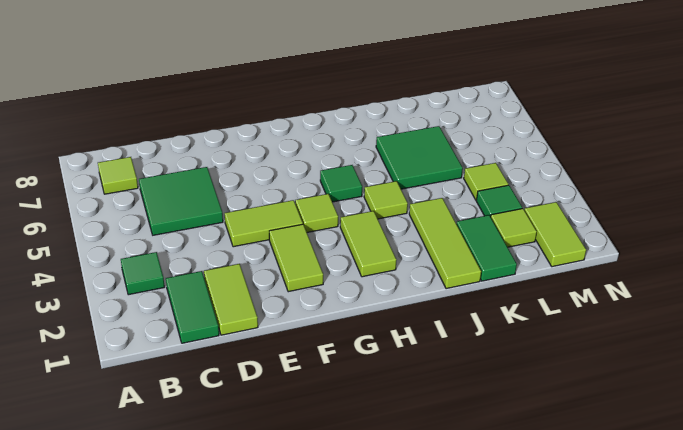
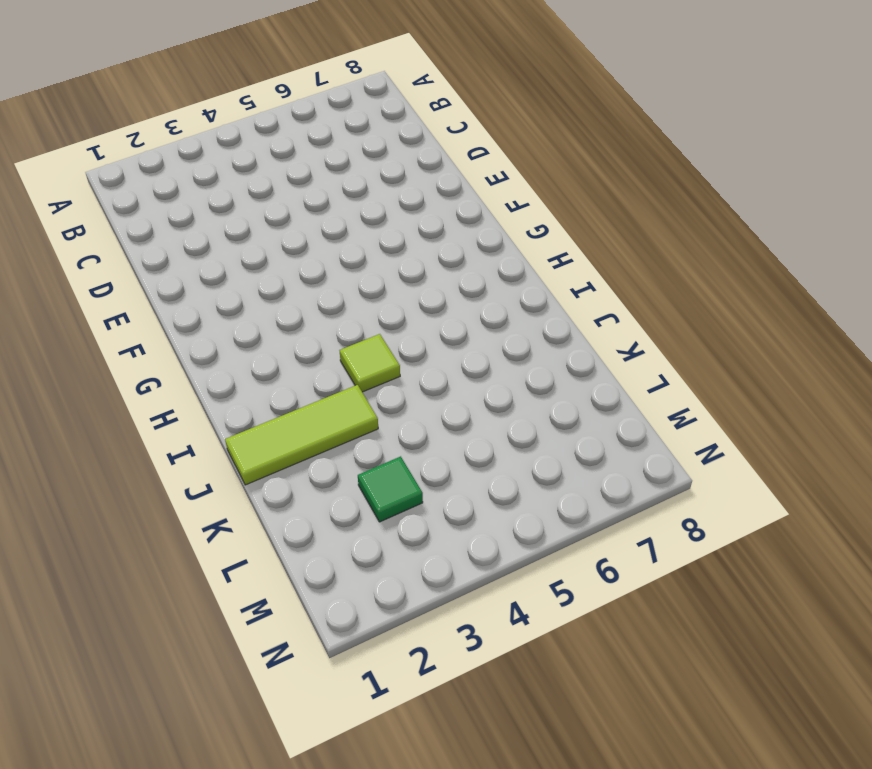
none -> green 1x1 tile [121,252,165,295]
none -> lime 1x1 tile [98,157,138,194]
none -> green 1x2 tile [166,271,219,343]

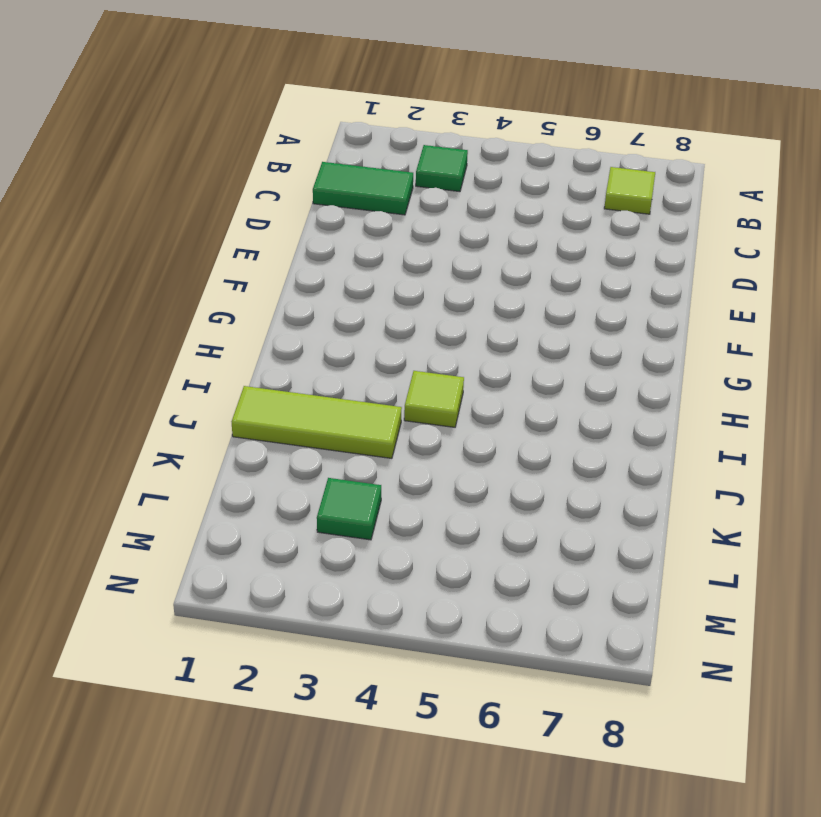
none -> green 2x2 tile [139,167,223,235]
none -> lime 1x2 tile [204,264,258,335]
none -> lime 1x2 tile [225,200,303,247]

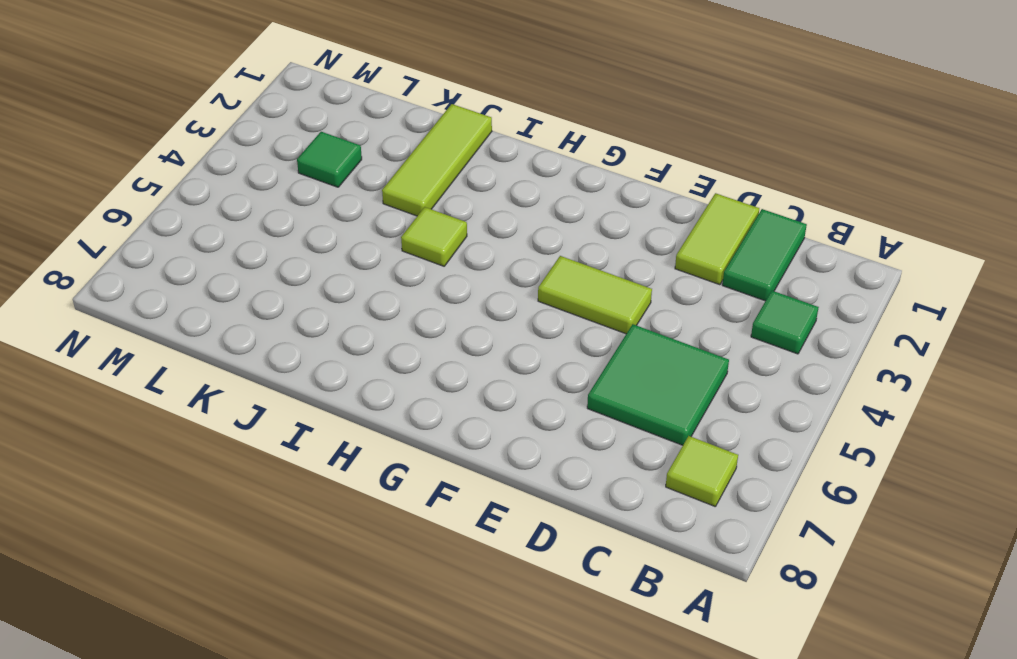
none -> lime 1x2 tile [269,224,323,292]
none -> lime 1x1 tile [295,194,338,232]
none -> lime 1x2 tile [340,211,396,277]

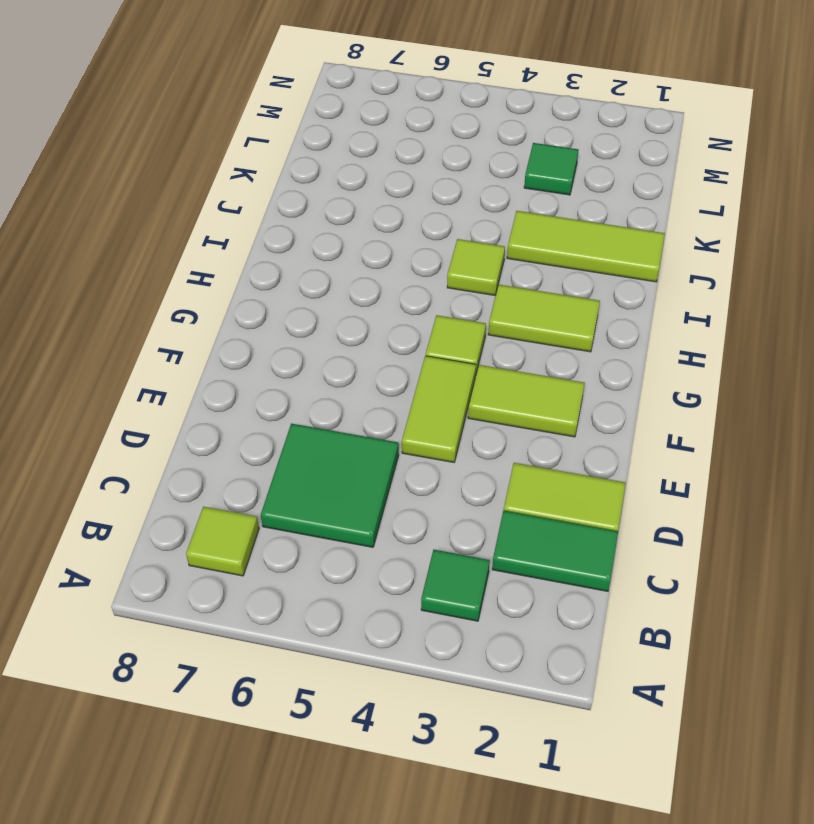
none -> green 1x1 tile [320,165,362,202]
none -> green 2x2 tile [376,126,463,189]
none -> green 1x2 tile [457,215,517,281]

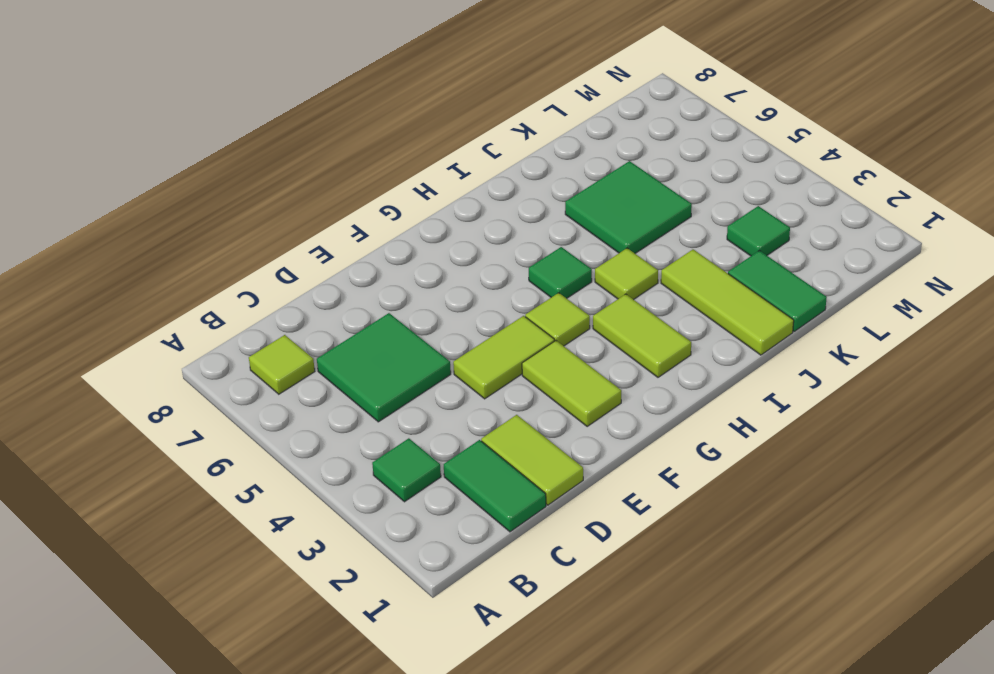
none -> lime 1x1 tile [491,209,537,247]
none -> lime 1x1 tile [464,163,509,200]
none -> lime 1x2 tile [524,202,586,267]

